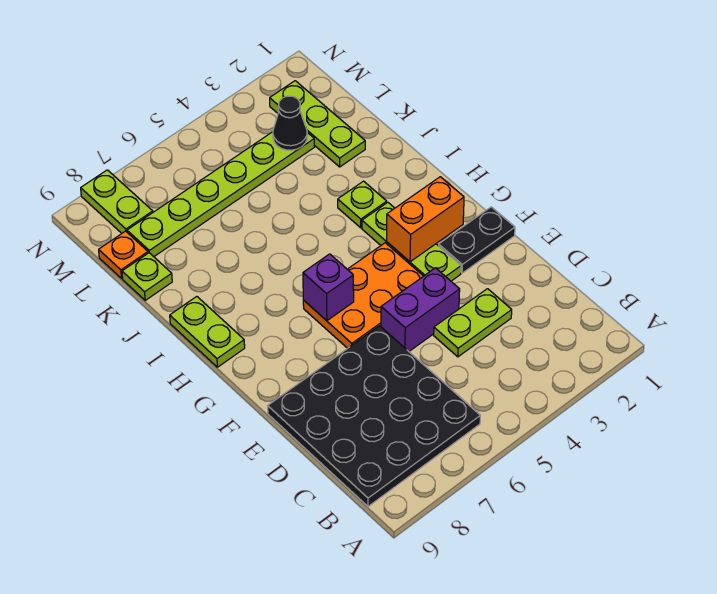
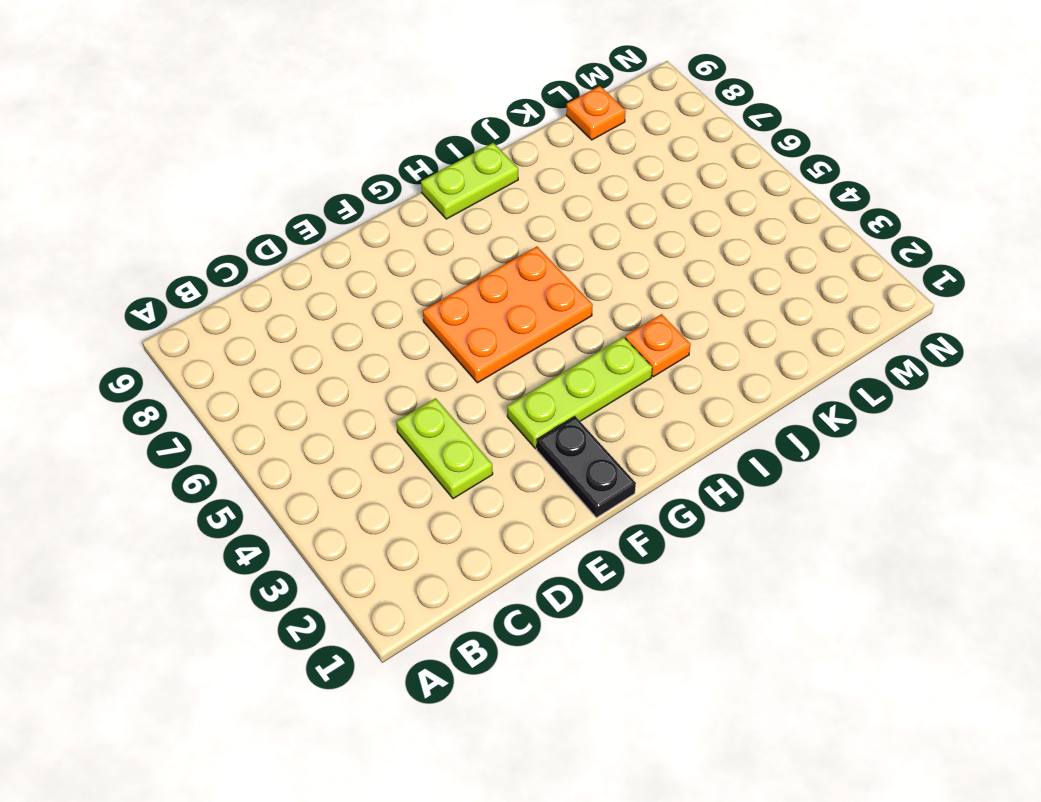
orange 2x3 plate [423,247,593,383] -> orange 2x3 plate turned to [303,243,423,348]
orange 1x1 plate [625,314,691,377] -> lime 1x1 plate [338,181,387,228]
none -> black 4x4 plate [268,326,480,506]
none -> purple 1x2 brick [381,268,460,351]
none -> lime 1x3 plate [270,81,365,167]

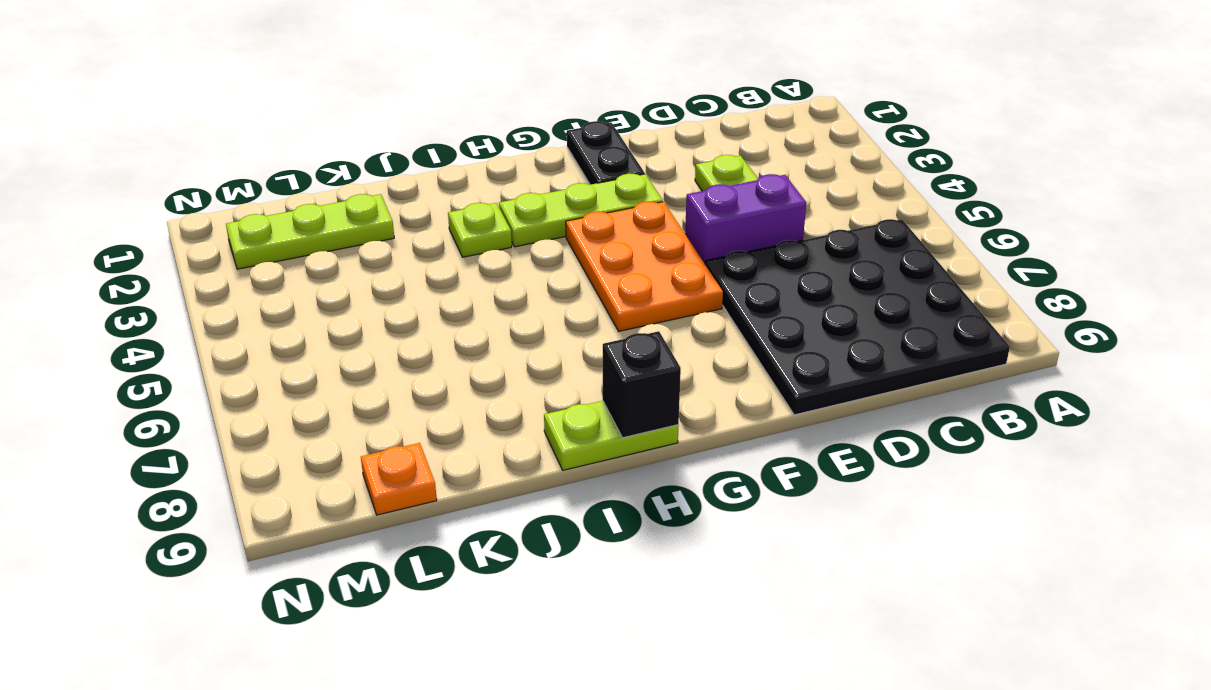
purple 1x2 brick [685,174,807,263] -> purple 1x2 brick turned to [381,268,460,351]
black 1x1 brick [603,331,681,438] -> none
none -> lime 1x1 plate [122,253,172,300]
none -> lime 1x6 plate [127,132,314,257]
none -> lime 1x2 plate [81,170,153,233]

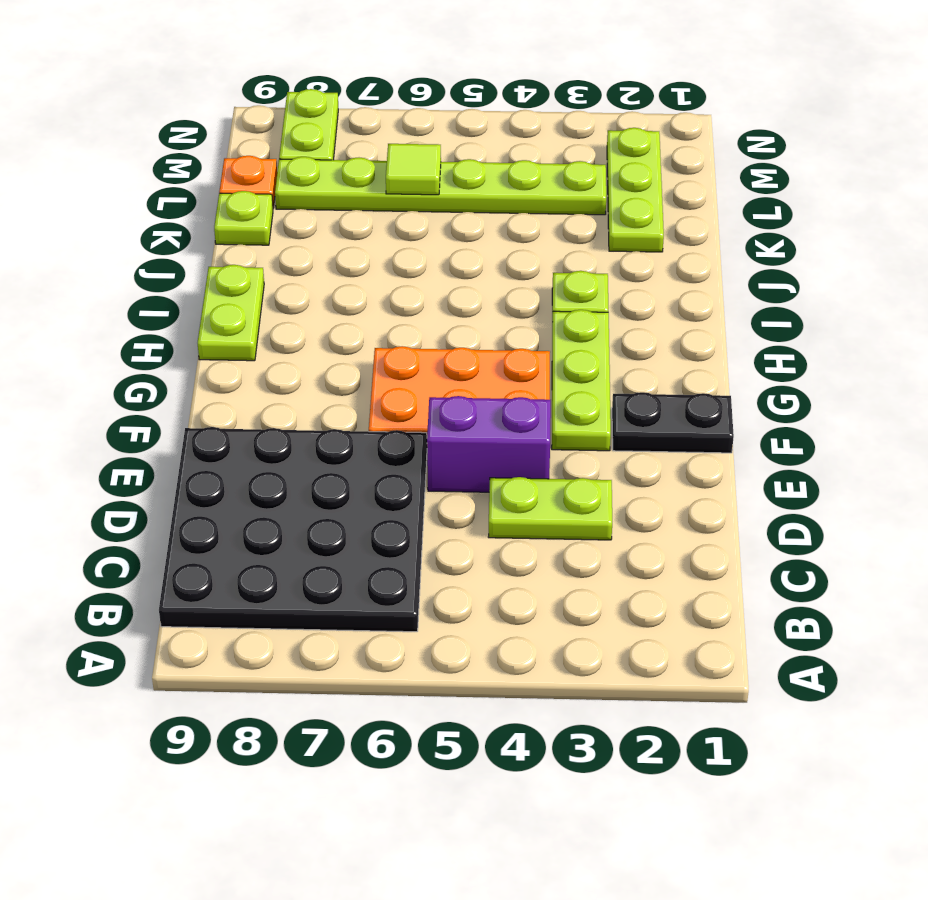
lime 1x1 tile [386,144,441,195] -> none
none -> orange 1x2 brick [387,177,464,262]
none -> purple 1x1 brick [303,254,354,321]
none -> black 1x1 cone [273,96,307,150]

